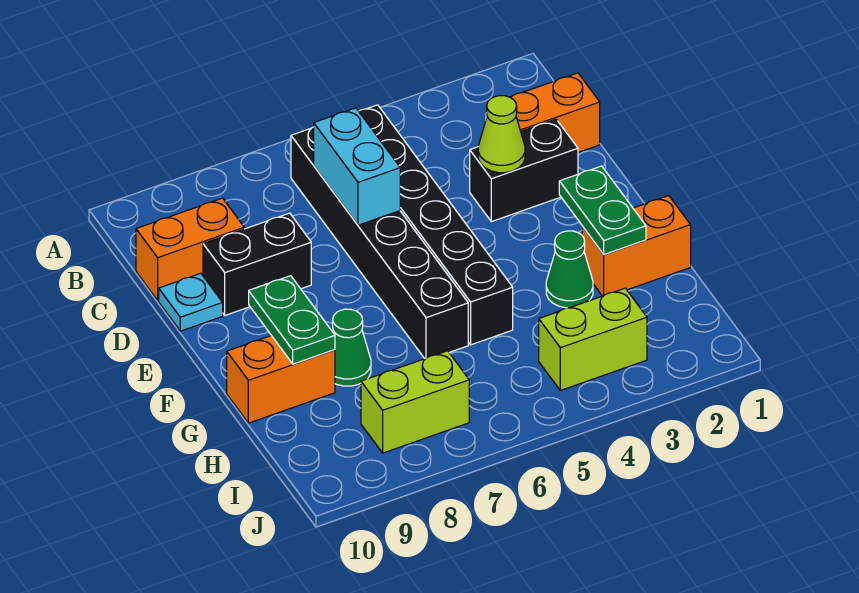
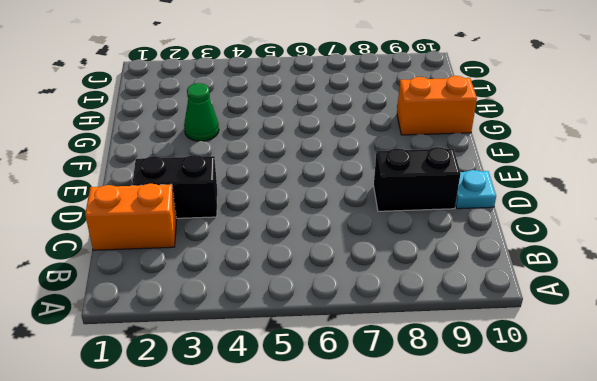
none -> black 1x6 brick [359,105,513,345]
none -> black 1x6 brick [291,127,468,359]
none -> orange 1x2 brick [136,198,244,300]

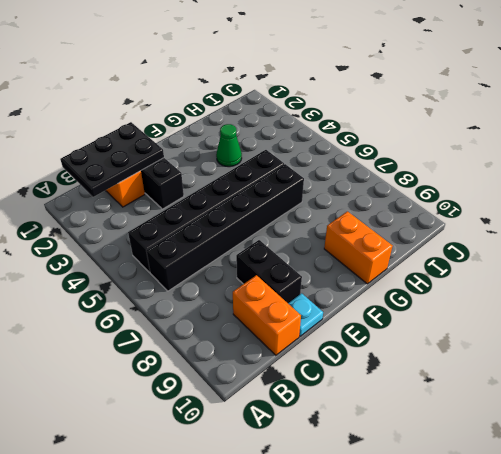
black 2x3 plate [60,122,164,197] -> none
none -> orange 1x2 brick [582,196,691,296]
none -> green 1x1 cone [332,309,371,386]
none -> lime 1x2 brick [539,288,647,390]

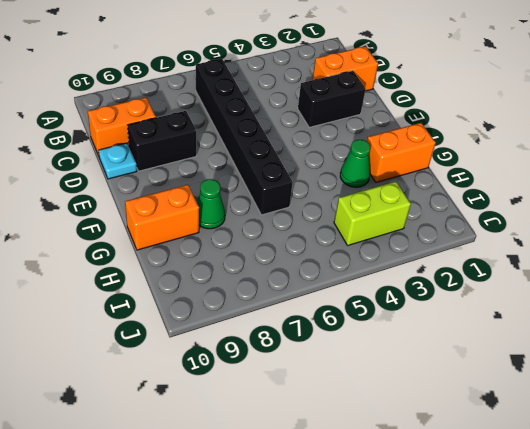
none -> black 1x6 brick [359,105,513,345]
none -> lime 1x2 brick [361,351,469,453]
none -> cyan 1x2 brick [314,108,400,225]

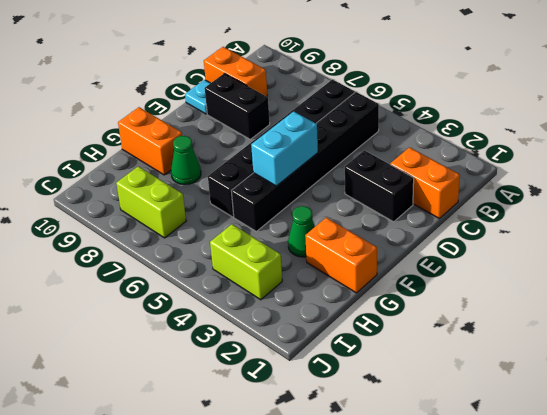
cyan 1x2 brick [251,111,318,186] -> cyan 1x2 brick moved to [314,108,400,225]
none -> lime 1x1 cone [478,96,525,173]
none -> green 1x2 plate [559,166,646,254]
none -> green 1x2 plate [249,276,335,364]

